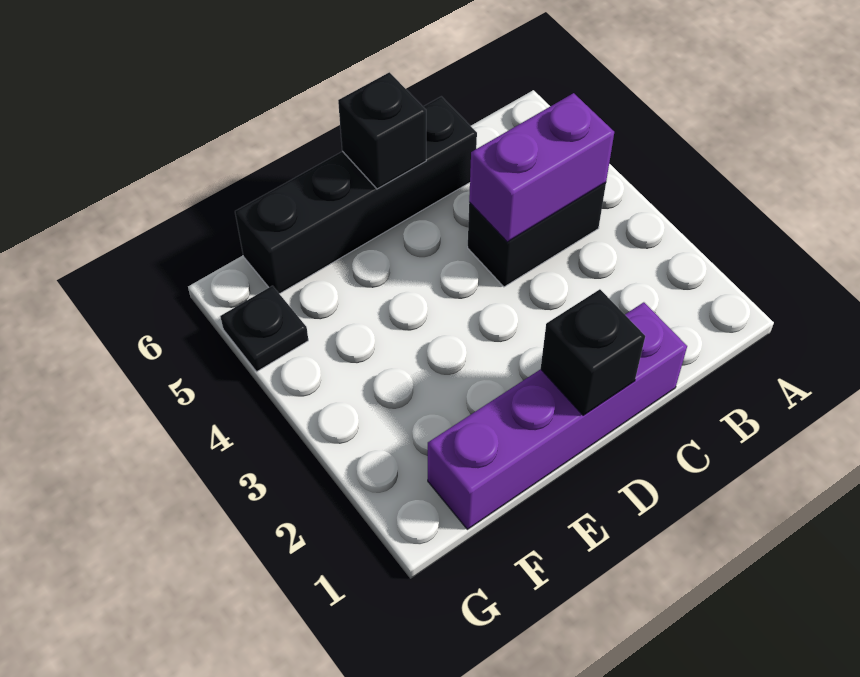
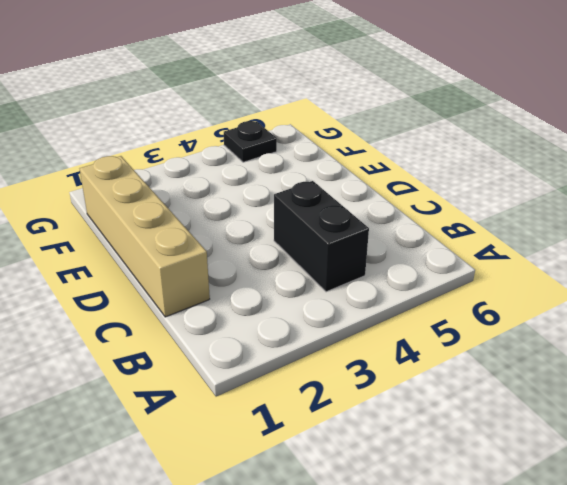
tan 1x4 brick [80,156,210,317] -> purple 1x4 brick [428,302,687,529]
none -> black 1x4 brick [235,96,477,294]
none -> purple 1x2 brick [469,93,614,242]

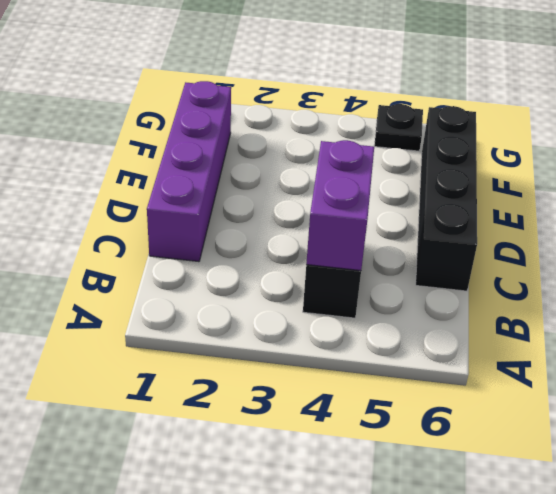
none -> black 1x1 brick [541,289,645,415]
none -> black 1x1 brick [338,72,426,189]

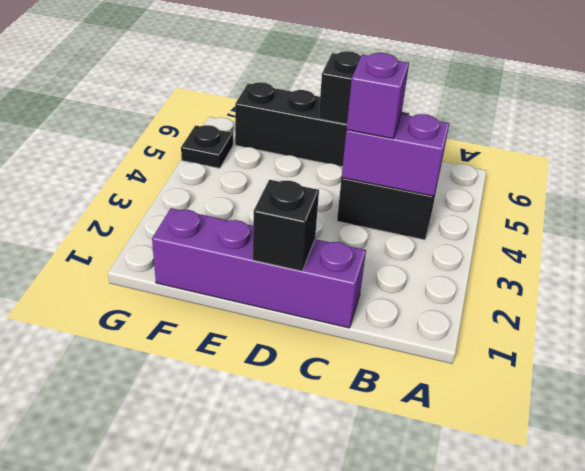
purple 1x1 brick [347,53,409,139] -> none

